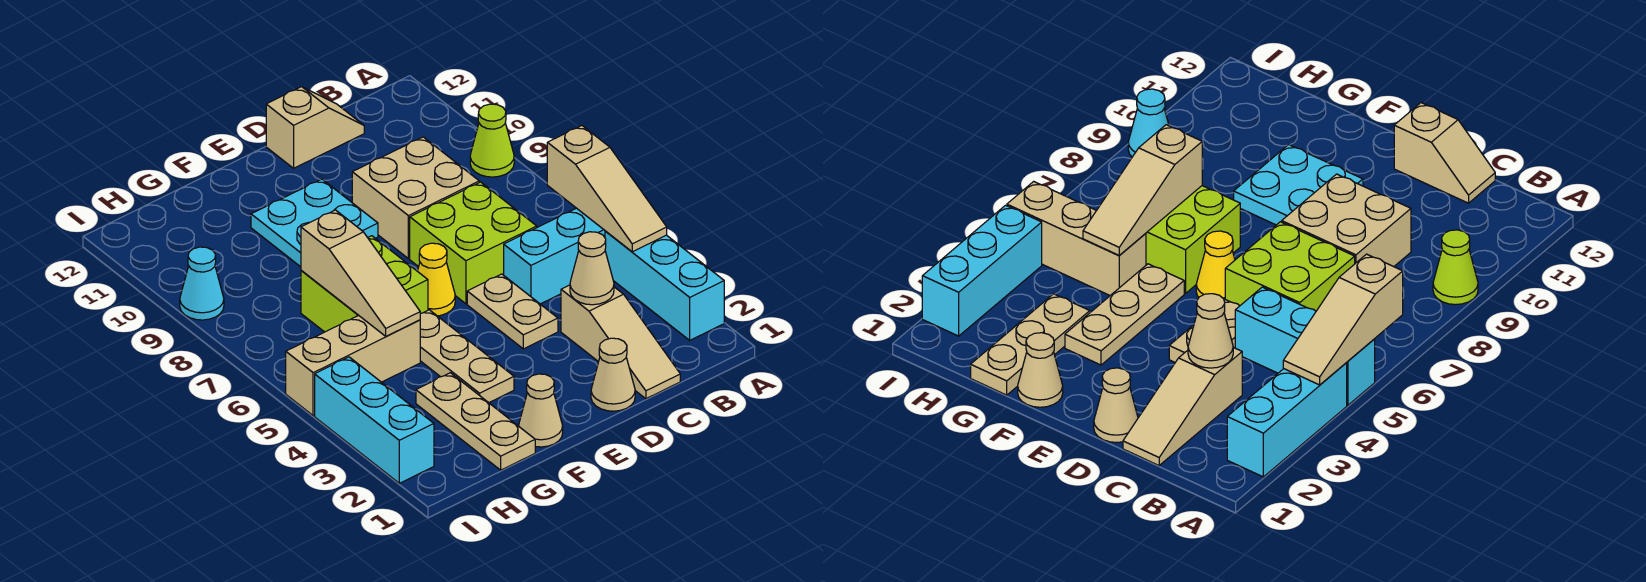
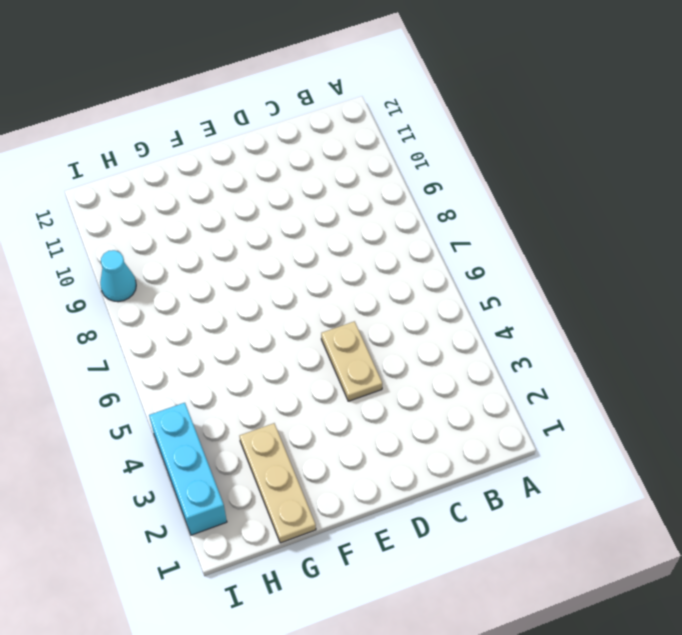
none -> cyan 1x3 brick [605,231,724,340]
none -> cyan 1x3 brick [504,208,605,304]
none -> lime 1x1 cone [470,104,514,177]

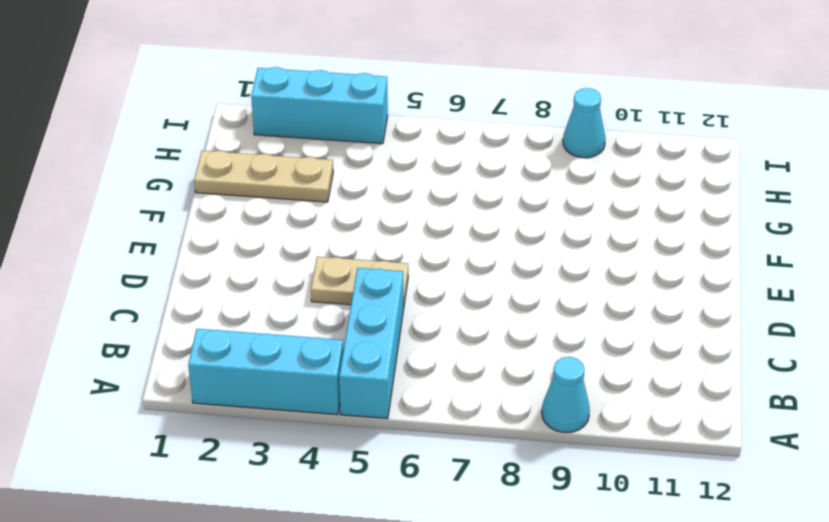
cyan 1x1 cone [542,357,590,432] -> lime 1x1 cone [470,104,514,177]
none -> tan 1x3 slope [561,285,680,399]
none -> lime 2x2 brick [410,182,537,304]
none -> tan 2x2 brick [352,137,479,259]

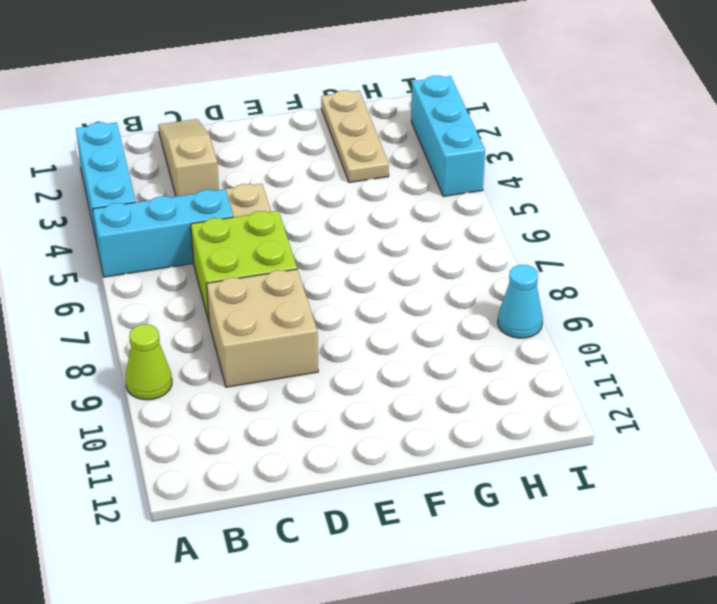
none -> tan 1x2 slope [266,87,364,168]
none -> tan 1x1 cone [591,338,635,411]
none -> yellow 1x1 cone [418,243,455,316]

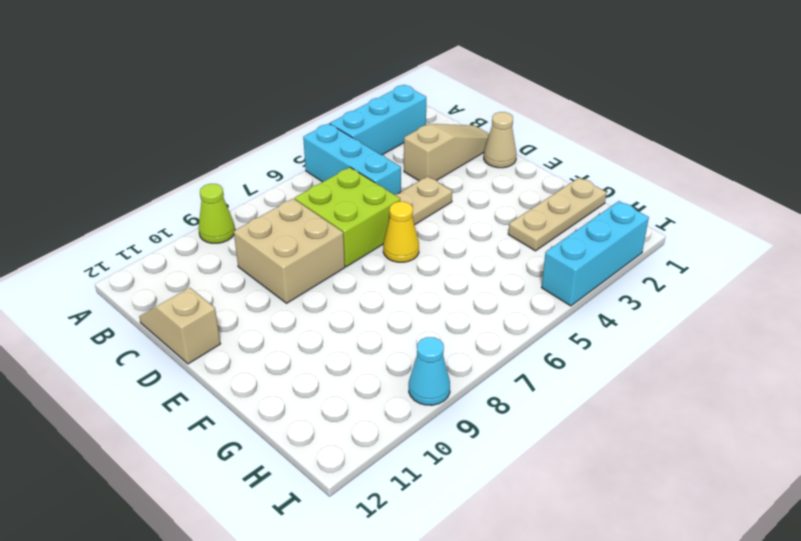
none -> cyan 2x2 plate [251,179,378,267]
none -> tan 1x1 cone [519,374,563,447]
none -> tan 1x3 plate [420,310,514,403]

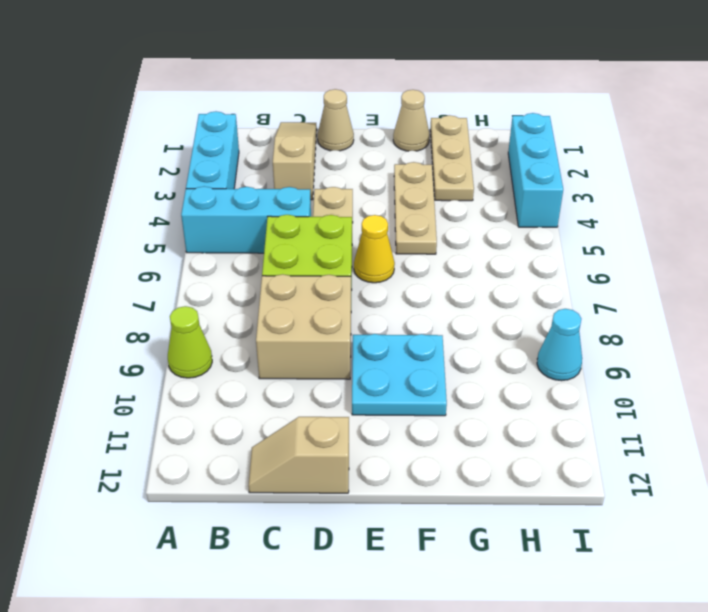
none -> lime 2x2 brick [301,236,428,332]
none -> tan 1x3 brick [286,315,420,416]
none -> tan 1x3 slope [547,126,667,252]

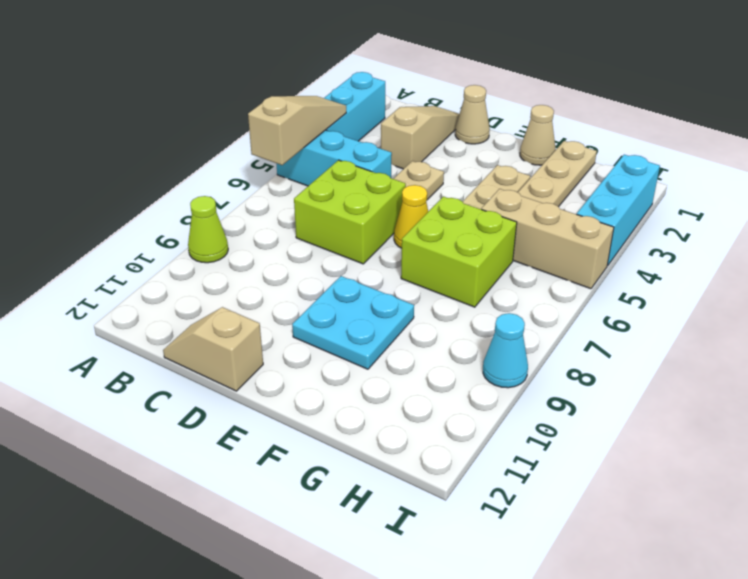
none -> tan 2x2 brick [352,137,479,259]
none -> tan 1x1 cone [570,232,614,305]
none -> tan 1x3 slope [301,210,420,336]

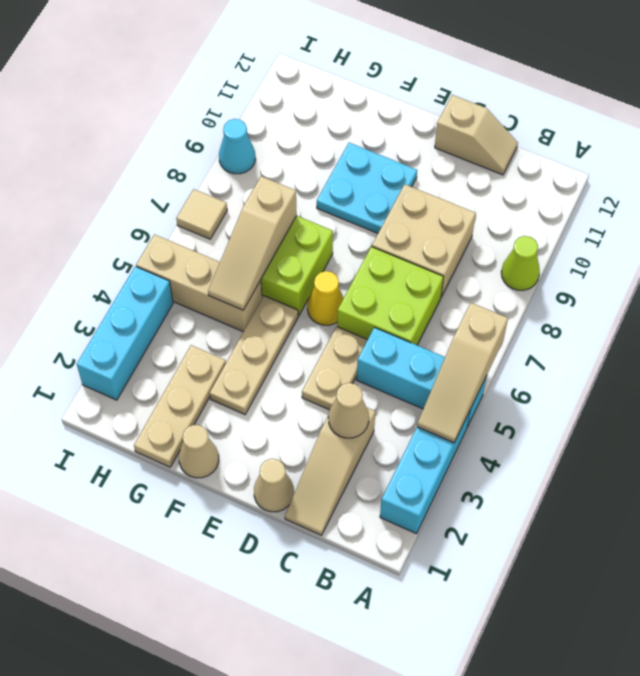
tan 1x1 tile [176,189,227,239] -> none

